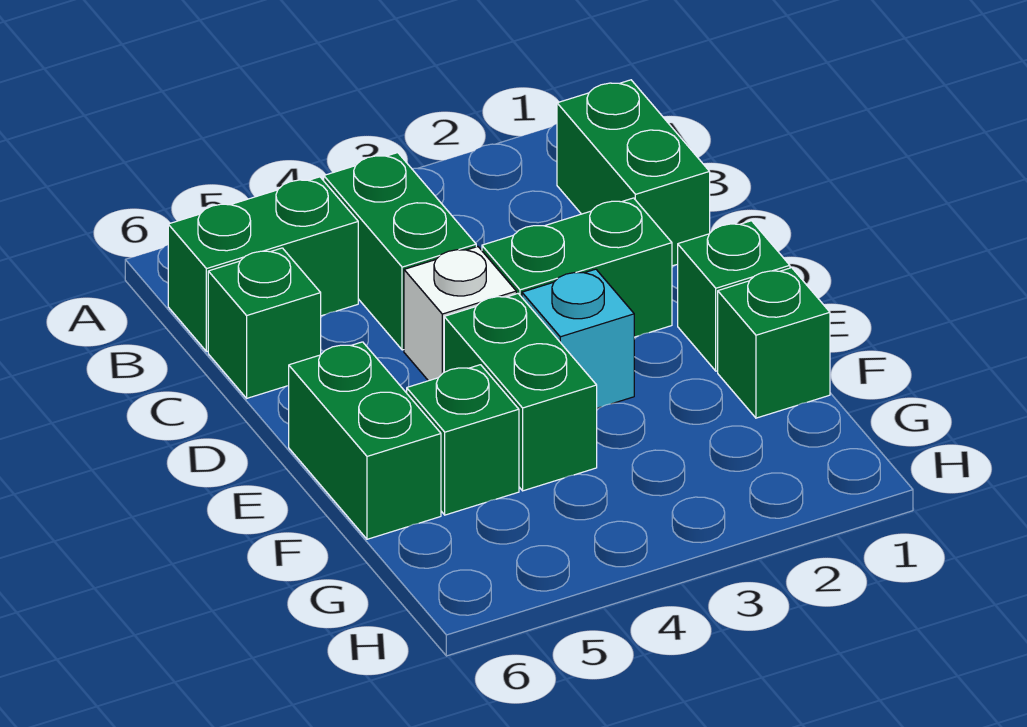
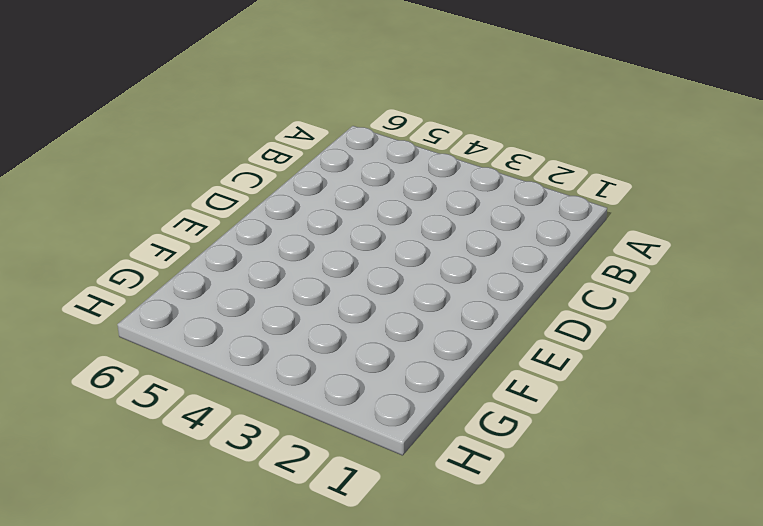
none -> green 1x2 brick [557,80,710,266]
none -> green 1x2 brick [324,153,476,350]
none -> green 1x2 brick [168,177,358,352]

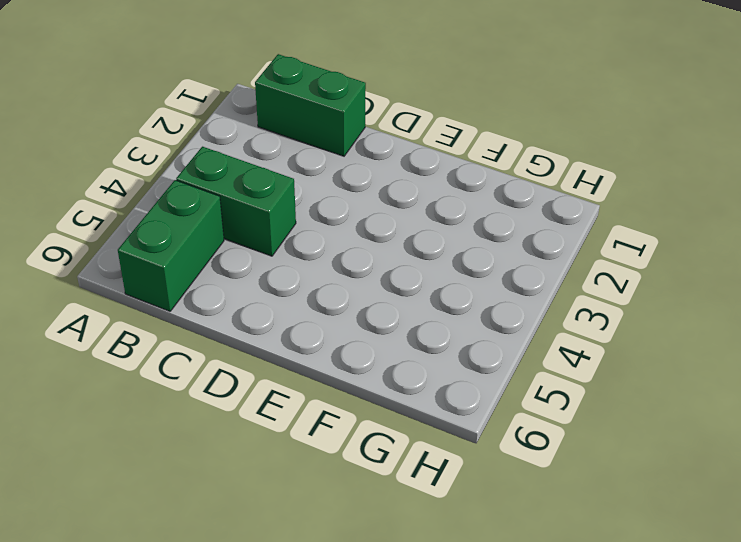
none -> green 1x1 brick [208,248,321,398]
none -> green 1x2 brick [482,198,672,337]
none -> white 1x1 brick [404,247,516,381]

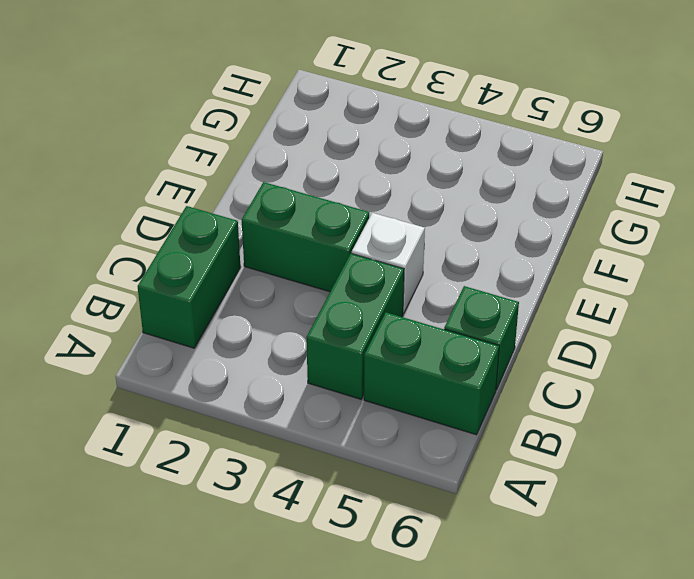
none -> green 1x1 brick [678,221,790,371]
none -> cyan 1x1 brick [522,269,634,408]
none -> green 1x2 brick [444,294,597,491]

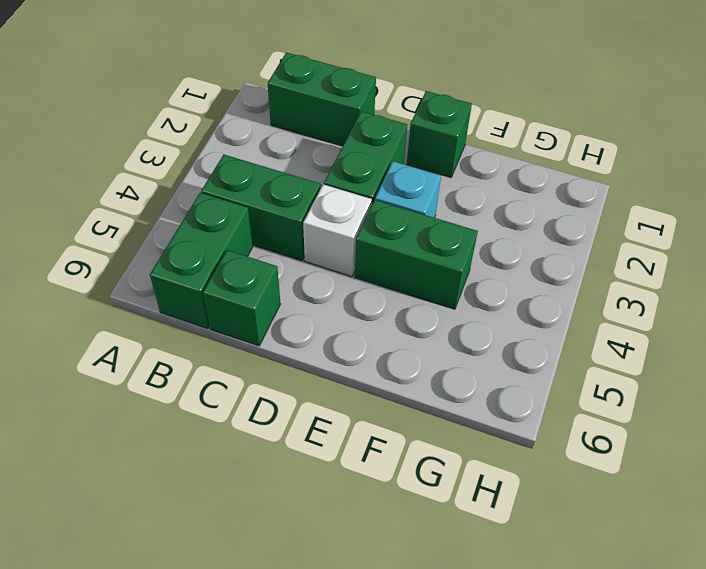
none -> green 1x2 brick [289,342,441,539]
none -> green 1x1 brick [718,268,830,418]
none -> green 1x1 brick [407,365,519,515]

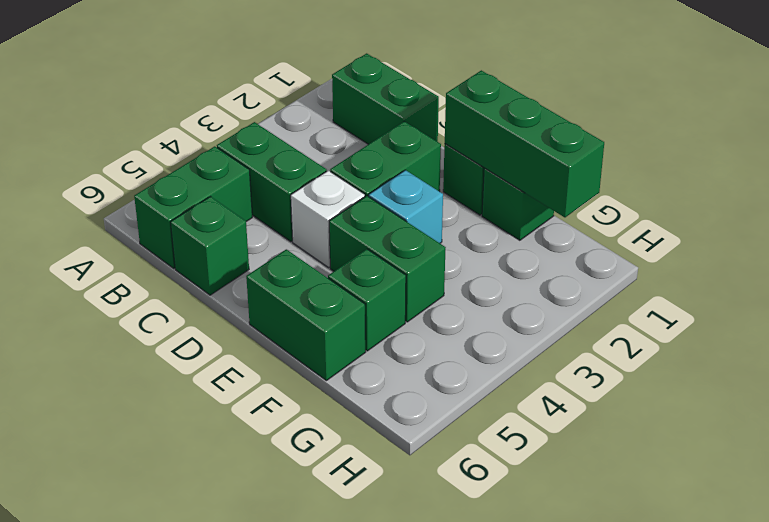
green 1x3 brick [445,70,604,217] -> none

